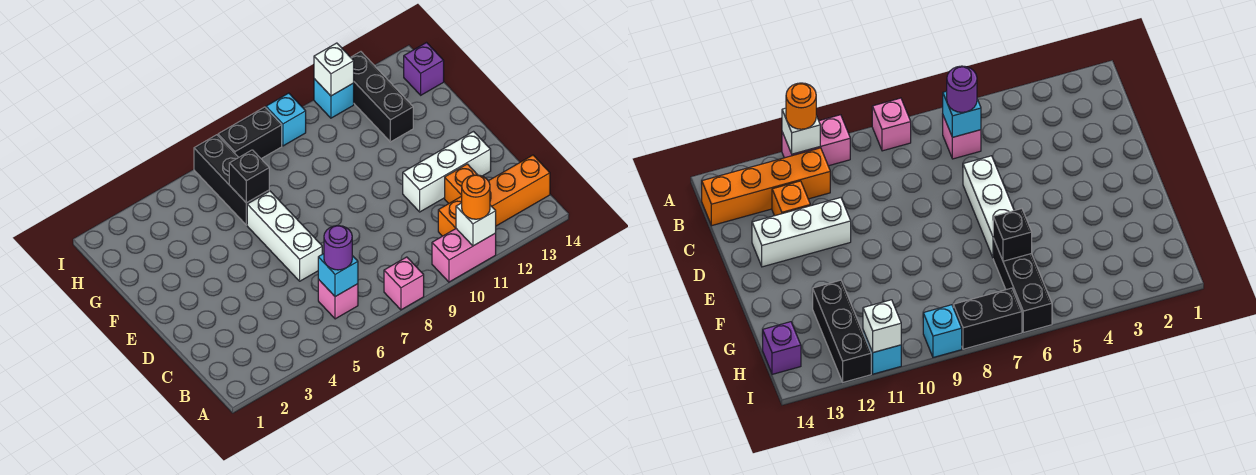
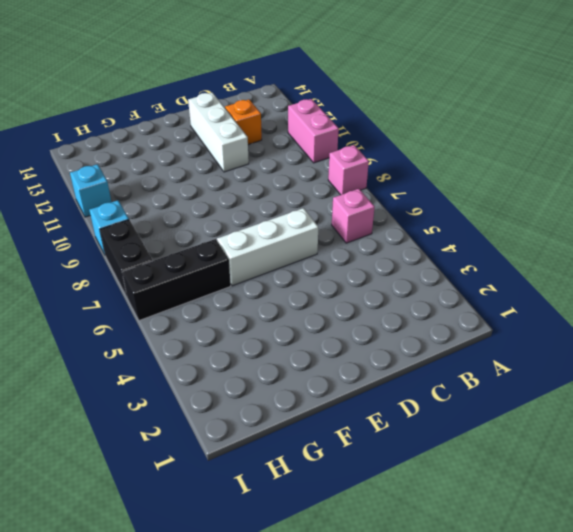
none -> orange 1x4 brick [438,155,550,236]
none -> black 1x3 brick [351,52,413,142]
none -> purple 1x1 brick [404,43,444,95]

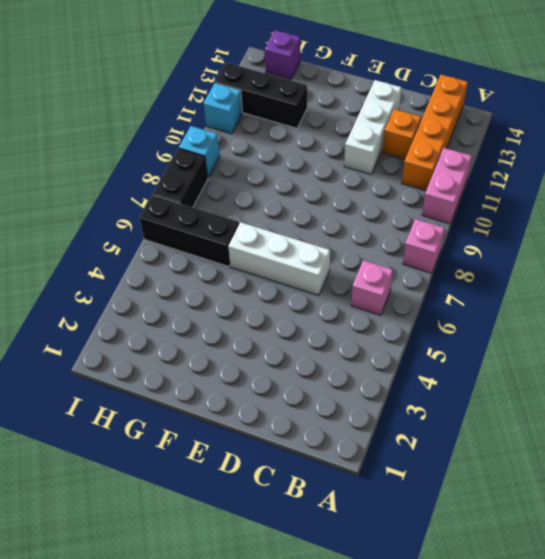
none -> white 1x1 brick [456,203,496,246]
none -> cyan 1x1 brick [318,254,358,297]
none -> black 1x1 brick [229,150,269,203]

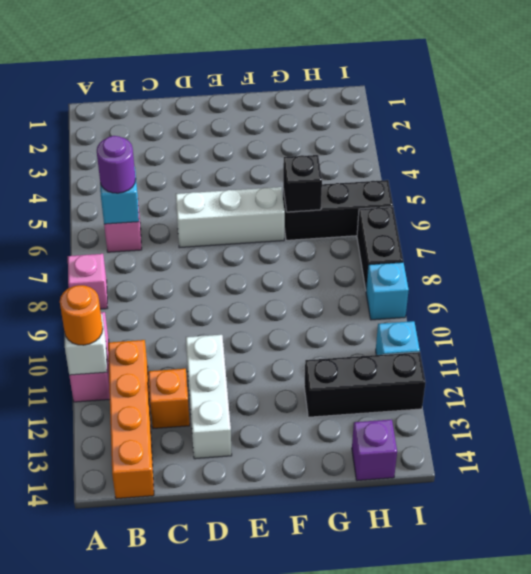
none -> white 1x1 brick [314,43,354,96]

